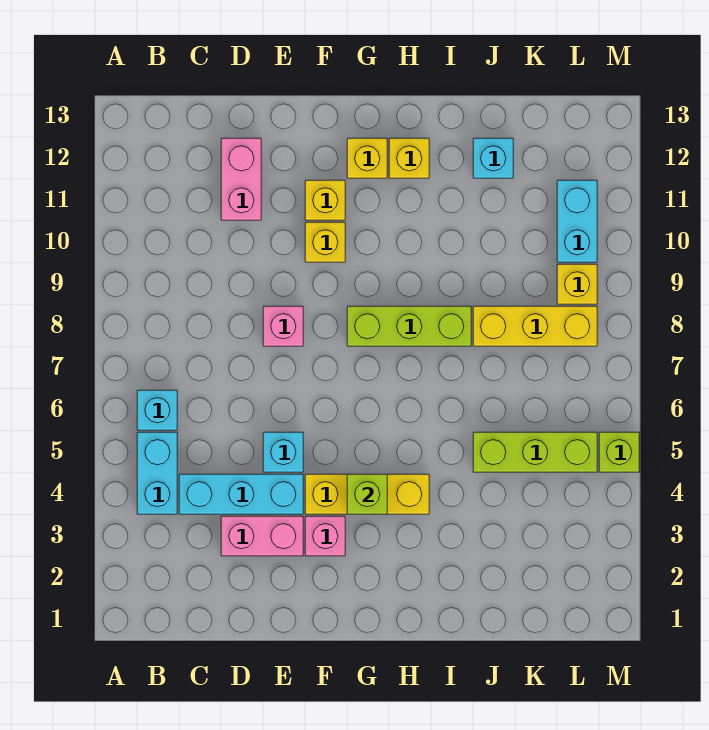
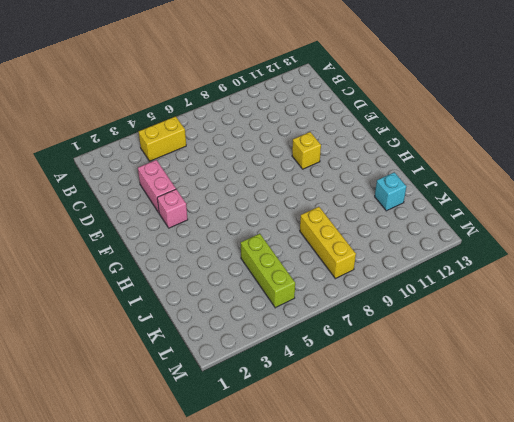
yellow 1x2 brick [139,116,186,161] -> cyan 1x2 brick [137,432,177,514]
none -> cyan 1x1 brick [137,390,177,430]
none -> cyan 1x3 brick [179,474,303,514]
none -> pink 1x2 brick [221,138,261,220]

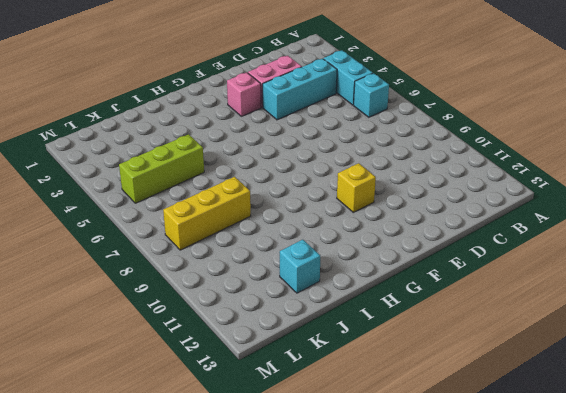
none -> pink 1x2 brick [221,138,261,220]
none -> cyan 1x1 brick [263,432,303,472]
none -> pink 1x1 brick [263,306,303,346]

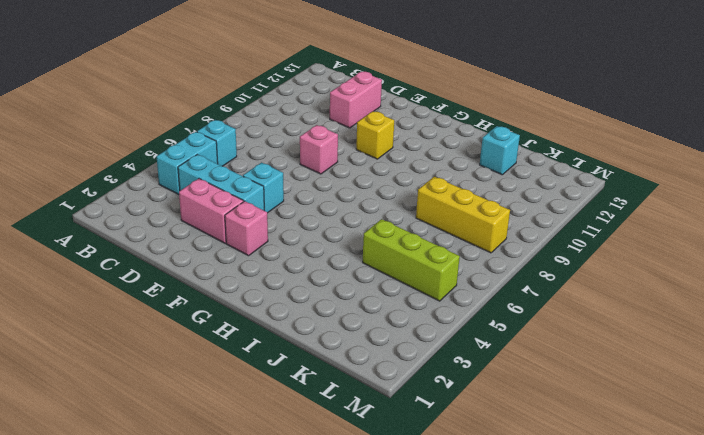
none -> yellow 1x3 brick [305,474,429,514]
none -> yellow 1x1 brick [305,180,345,220]
none -> lime 1x3 brick [347,306,471,346]

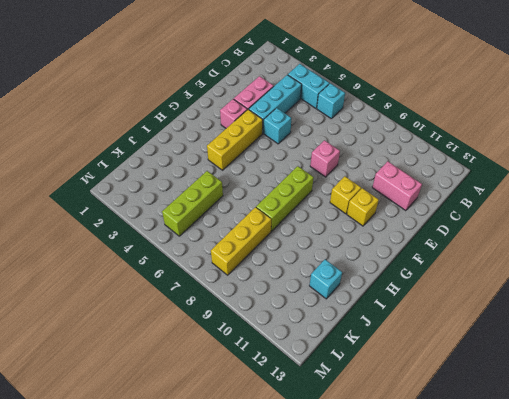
none -> yellow 1x1 brick [347,138,387,178]
none -> yellow 1x1 brick [389,138,429,178]
none -> yellow 1x1 brick [557,264,597,304]

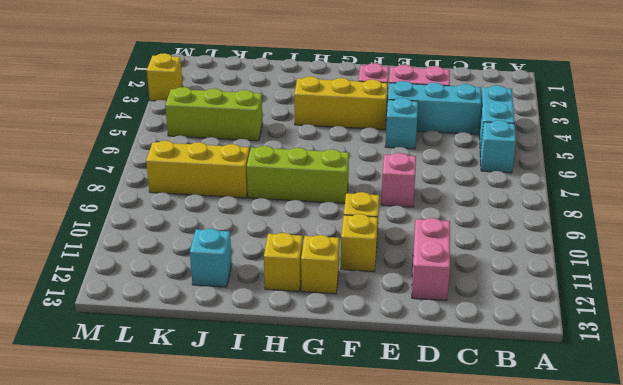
yellow 1x1 brick [147,53,183,101] -> yellow 1x1 brick moved to [557,264,597,304]
none -> cyan 1x2 brick [557,180,597,262]
none -> lime 1x1 brick [599,432,639,472]
none -> lime 1x1 brick [347,474,387,514]

